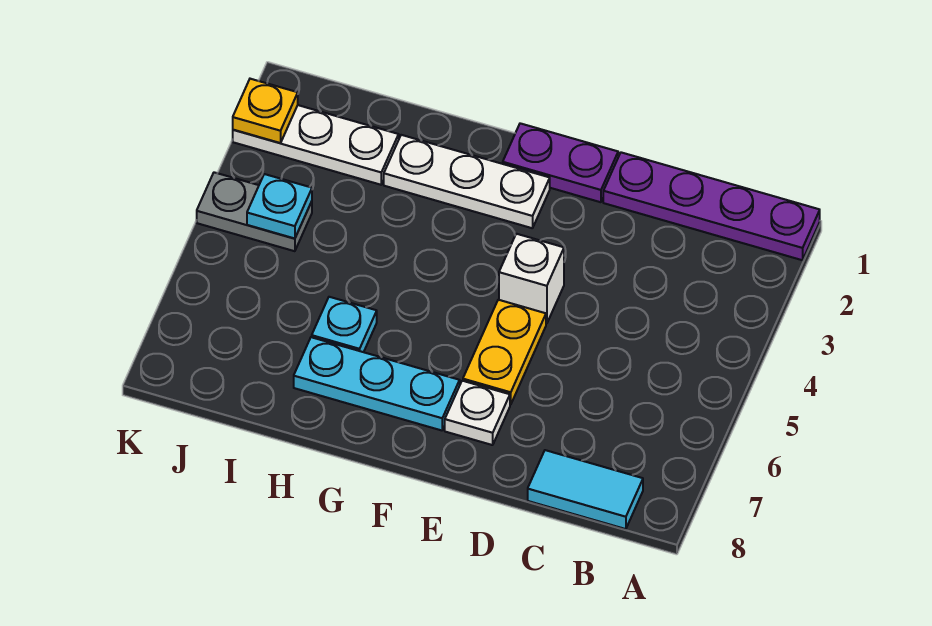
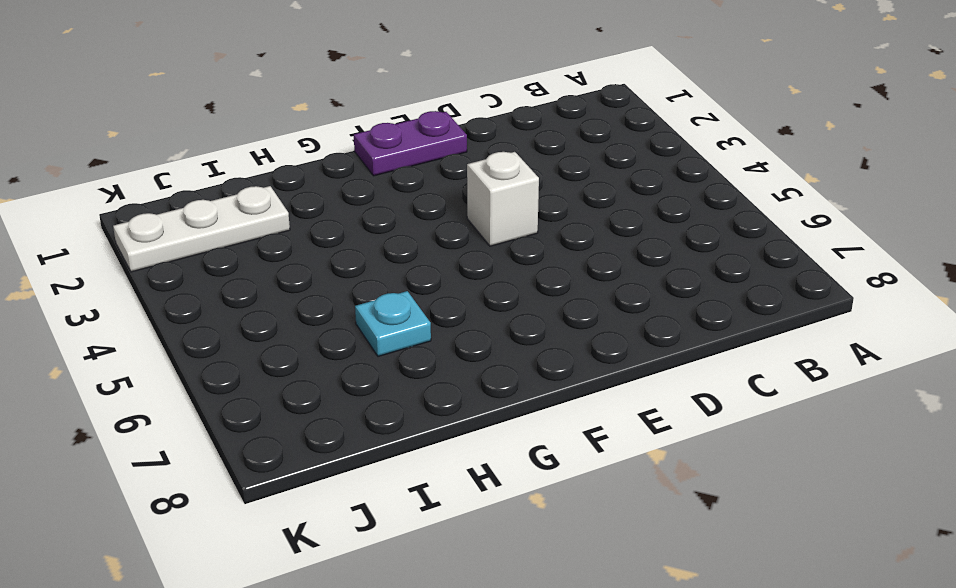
none -> purple 1x4 plate [603,152,820,260]
none -> cyan 1x2 tile [528,450,643,529]
none -> yellow 1x2 plate [463,300,546,405]

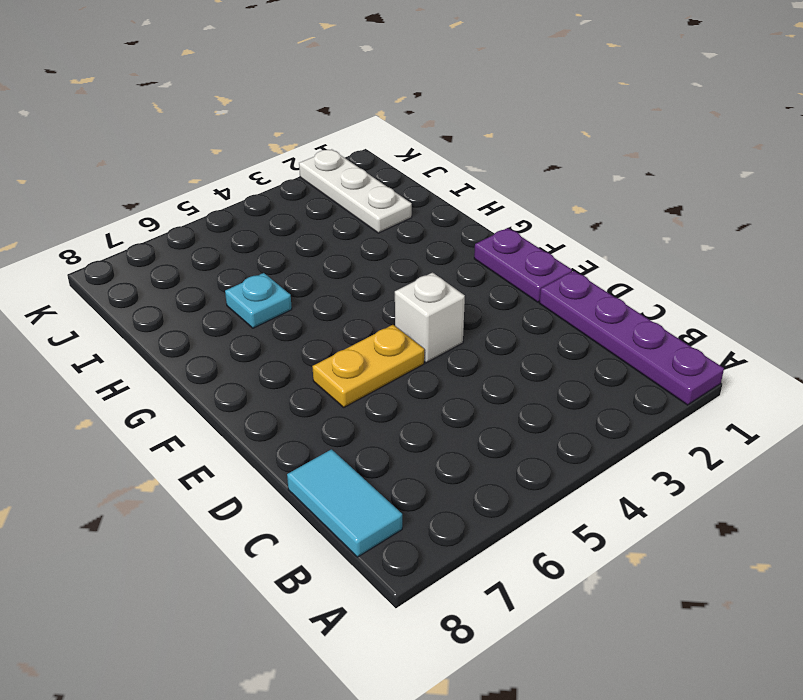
none -> white 1x1 plate [445,381,510,445]
none -> white 1x3 plate [384,135,550,228]
none -> cyan 1x3 plate [294,337,460,430]

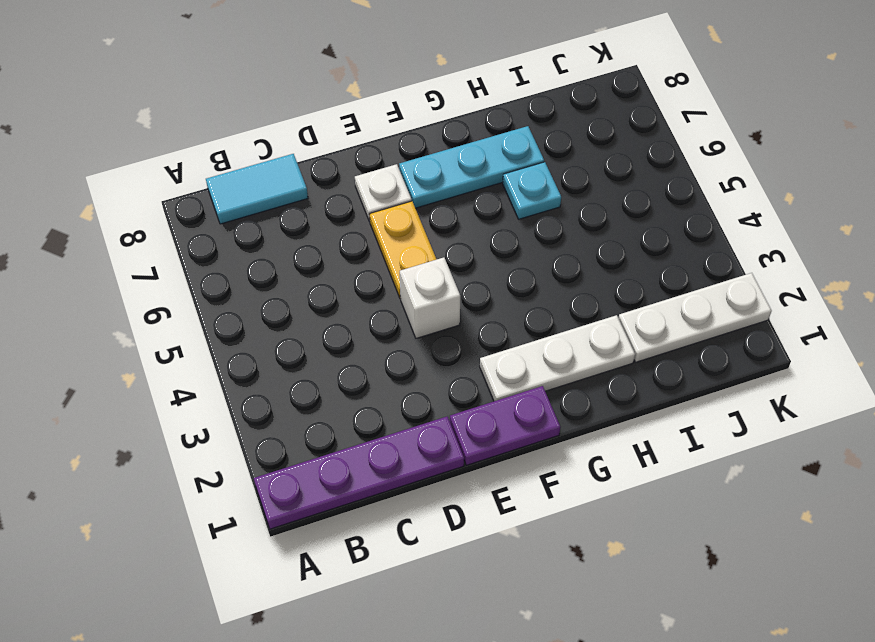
none -> grey 1x2 plate [197,172,312,251]
none -> cyan 1x1 plate [247,174,312,238]
none -> yellow 1x1 plate [233,79,298,143]

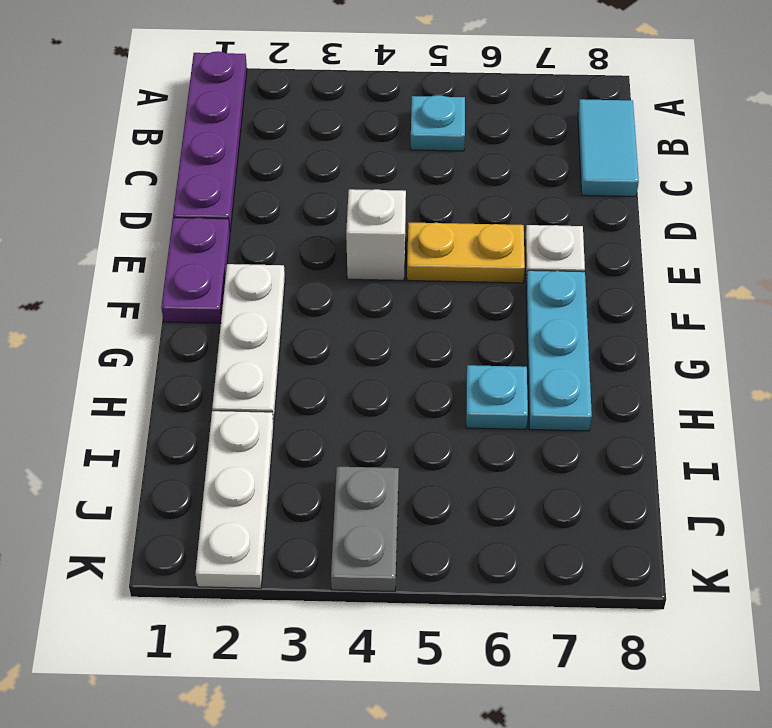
cyan 1x1 plate [410,95,465,151] -> cyan 1x1 plate moved to [247,174,312,238]
none -> yellow 1x1 plate [233,79,298,143]

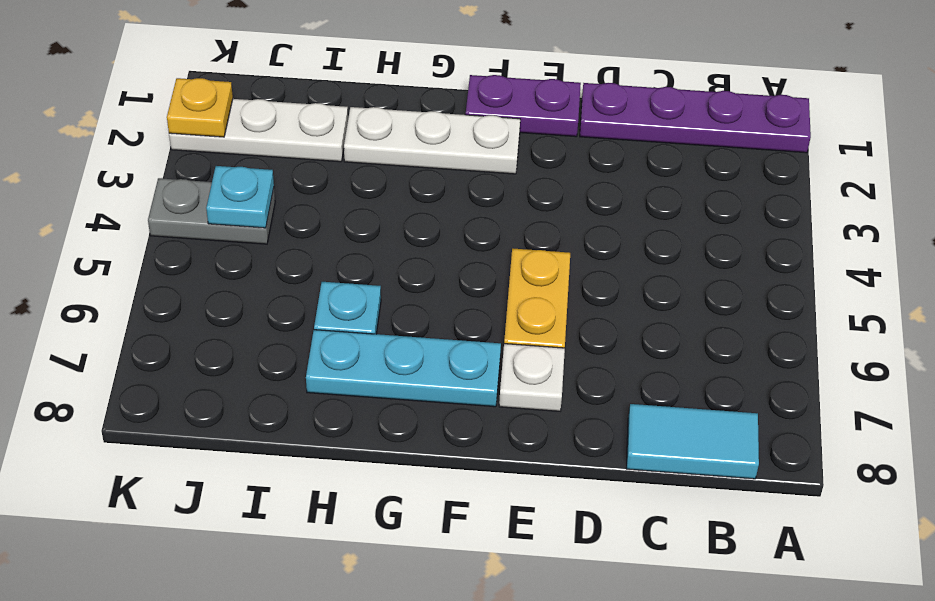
none -> white 1x1 brick [499,234,564,324]

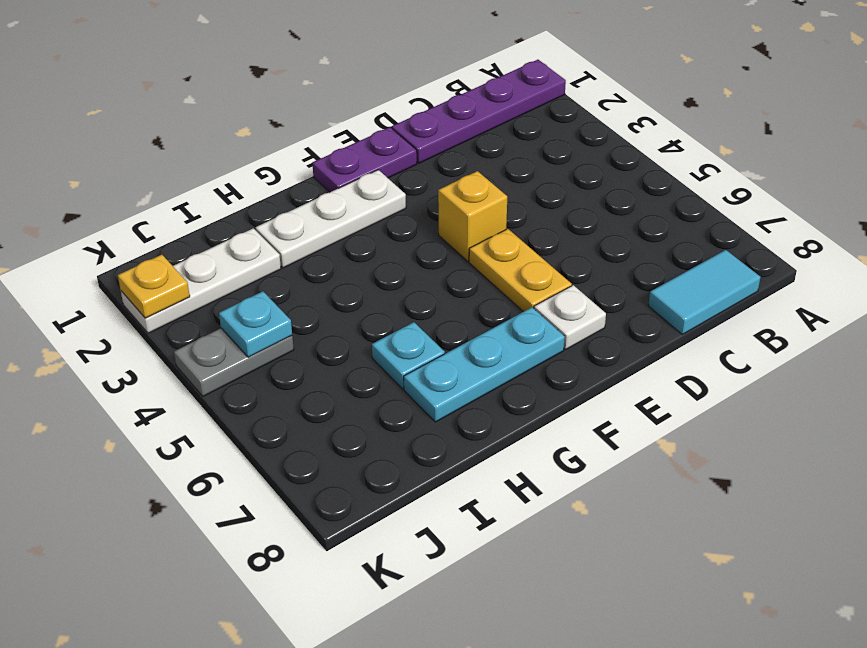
yellow 1x1 brick [438,171,507,261] -> white 1x1 brick [499,234,564,324]

